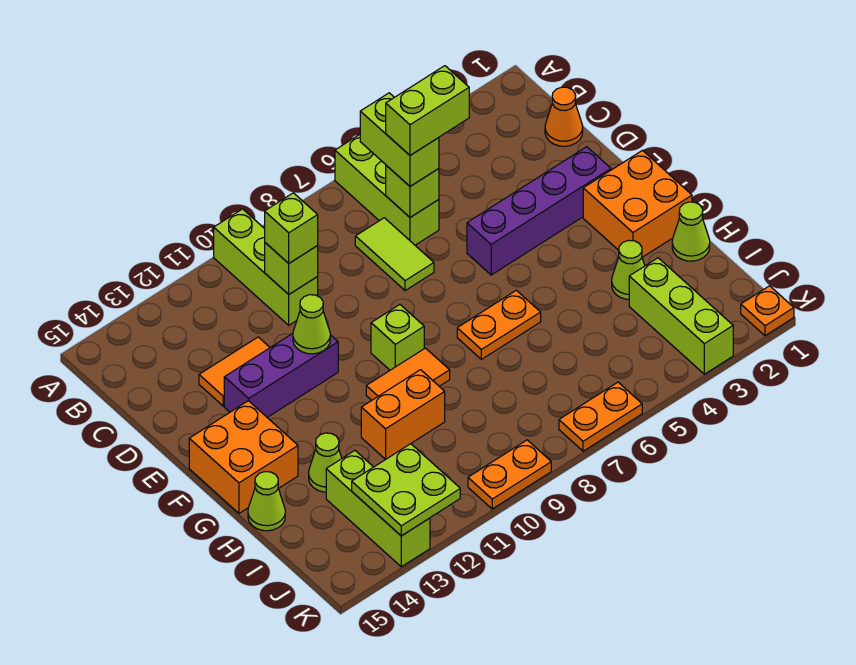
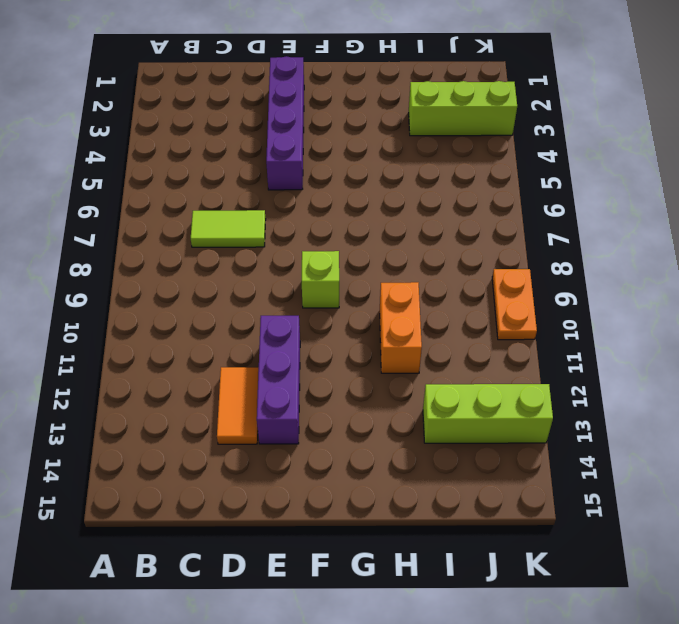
none -> lime 1x3 brick [335,135,439,245]
none -> lime 1x3 brick [214,209,318,325]
none -> orange 1x1 cone [545,87,583,146]

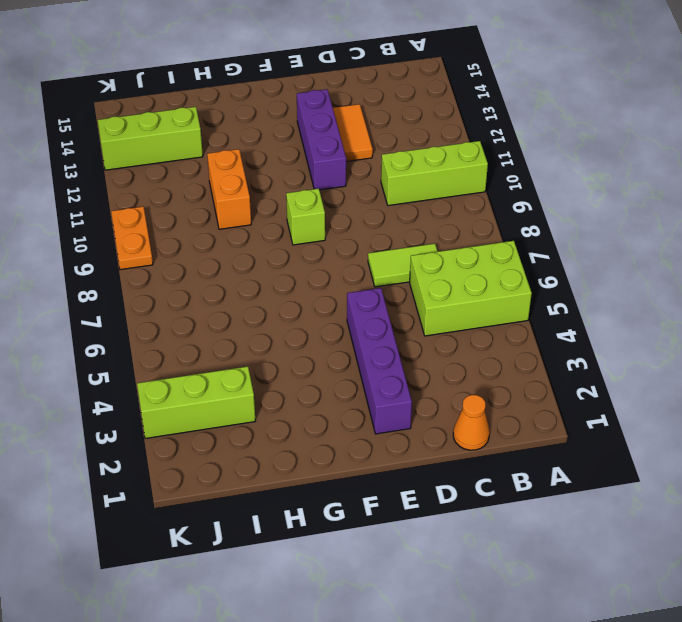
lime 2x3 brick [410,241,532,336] -> lime 1x3 brick [335,135,439,245]
none -> orange 2x2 brick [583,150,692,257]
none -> orange 2x2 brick [189,401,298,513]
none -> orange 1x2 plate [457,290,541,359]

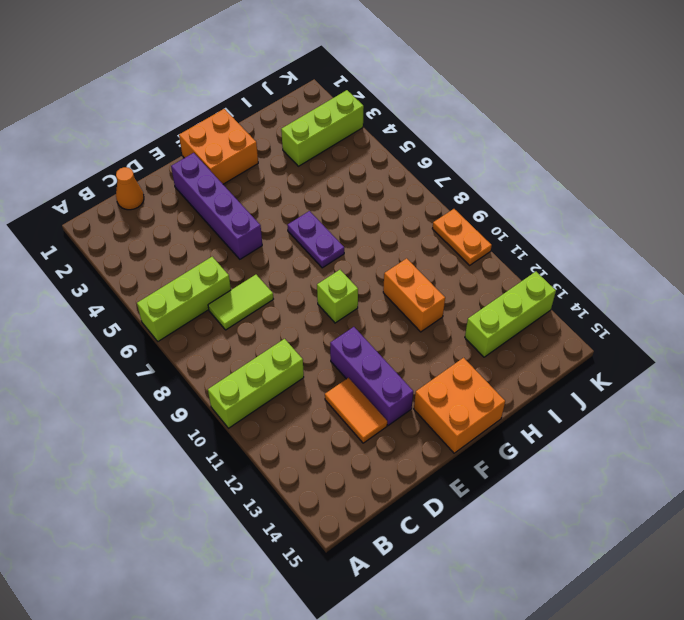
purple 1x2 plate [287,211,344,268] -> orange 1x2 plate [457,290,541,359]
none -> orange 1x2 tile [366,348,450,400]
none -> lime 1x1 cone [672,202,710,261]
none -> lime 1x1 cone [612,240,645,299]

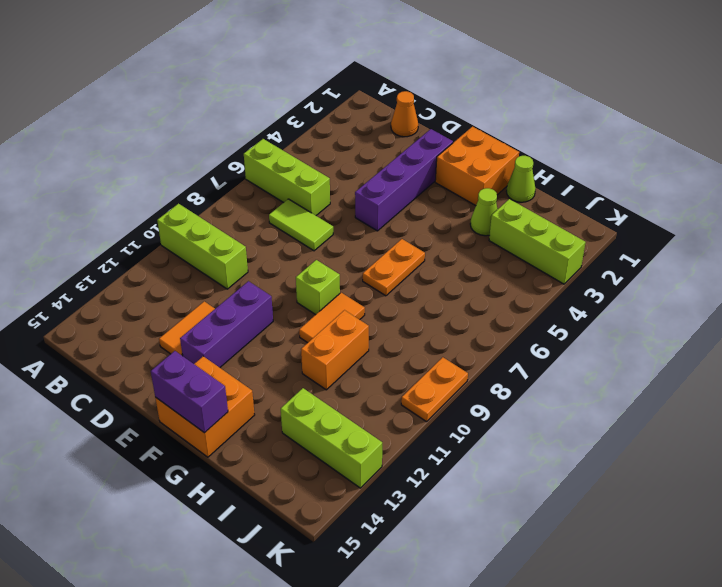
purple 1x2 brick [151,351,228,433] -> none
none -> lime 1x1 cone [309,433,342,492]
none -> lime 1x1 cone [248,472,285,531]
none -> orange 1x1 plate [741,286,794,336]

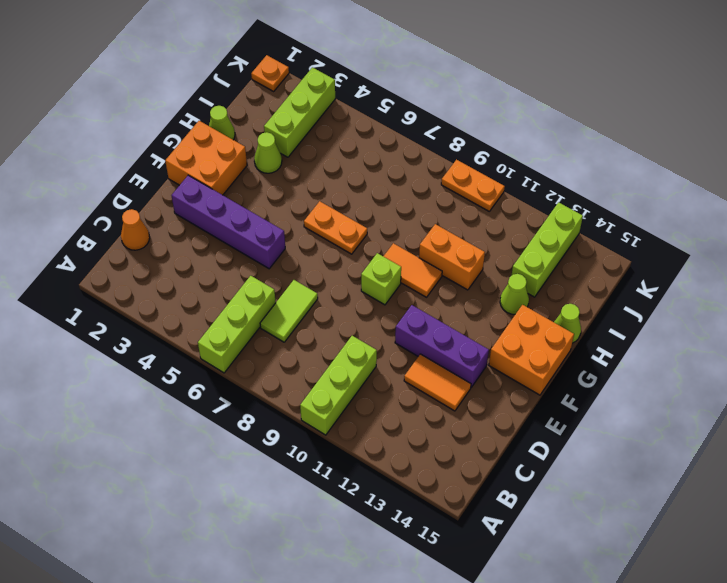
none -> orange 1x2 plate [559,382,642,451]
none -> lime 1x1 brick [386,165,439,217]
none -> lime 1x1 brick [265,243,318,294]

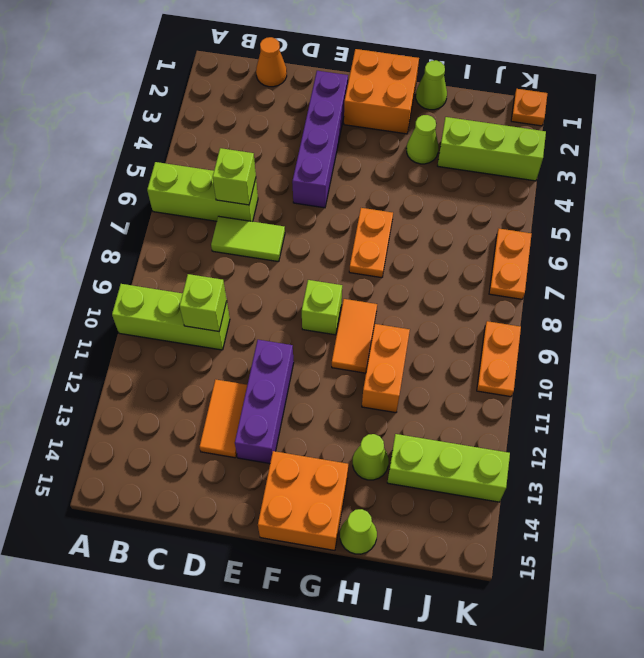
none -> lime 1x1 cone [293,295,330,354]
none -> lime 2x2 plate [352,444,460,536]
none -> lime 1x2 brick [360,93,439,186]

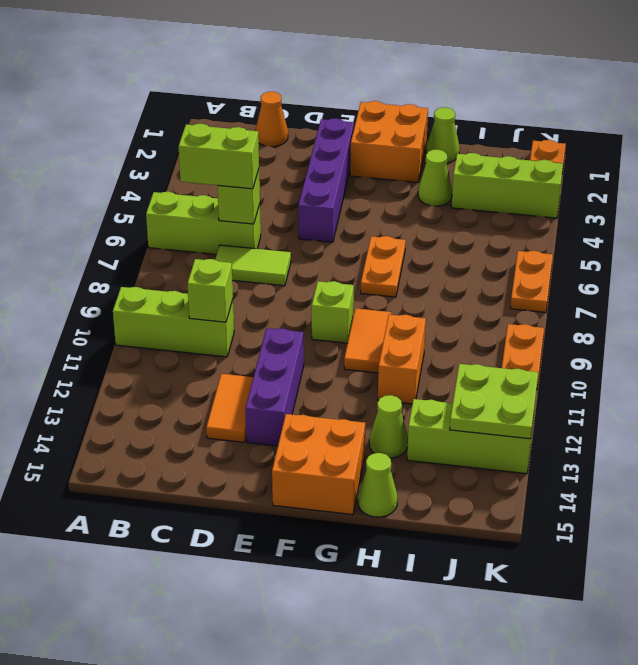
none -> lime 1x1 cone [293,295,330,354]
none -> lime 1x1 brick [265,193,318,263]
none -> lime 1x2 brick [386,66,469,155]

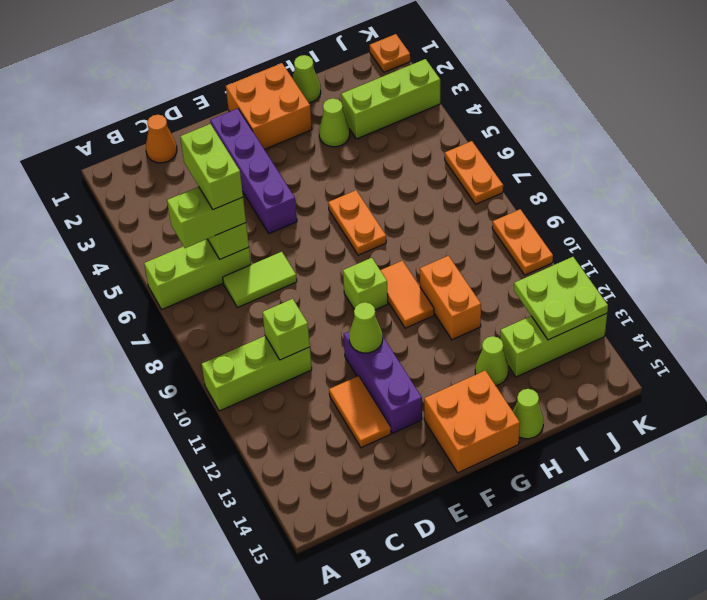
none -> lime 1x1 brick [265,193,318,263]

